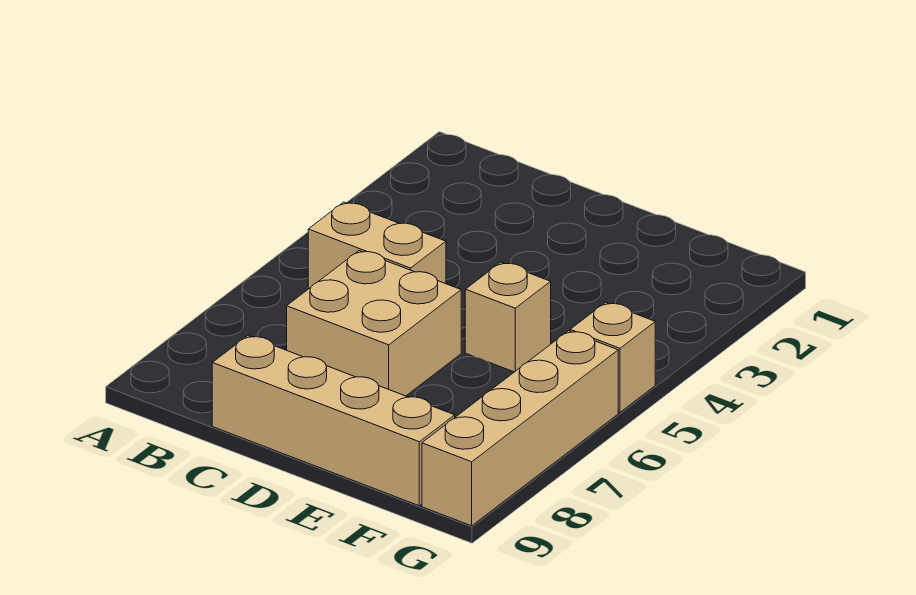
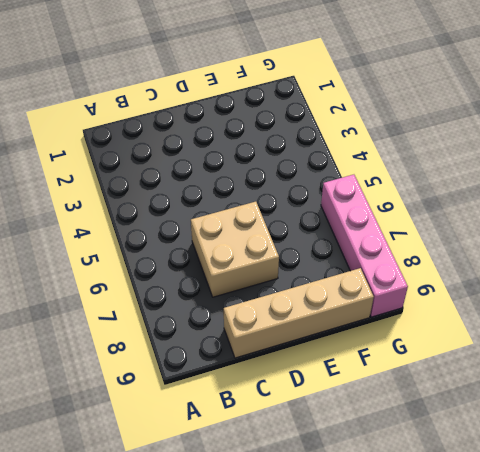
pink 1x4 brick [321,175,408,317] -> tan 1x4 brick [422,331,618,526]
none -> tan 1x2 brick [308,202,446,289]
none -> tan 1x1 brick [465,262,551,372]

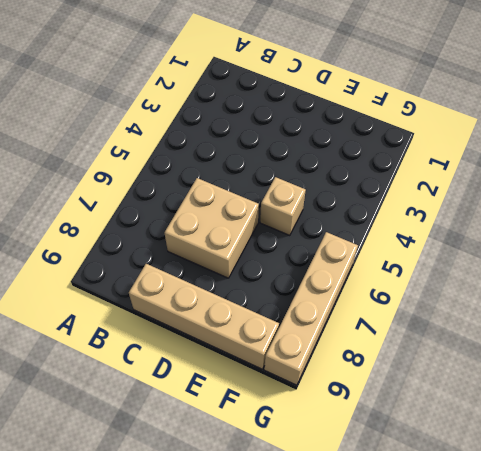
none -> tan 1x2 brick [308,202,446,289]
none -> tan 1x1 brick [570,303,655,412]

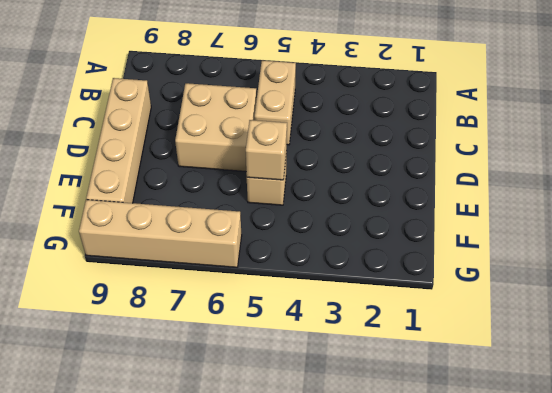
tan 1x1 brick [246,120,287,180] -> tan 1x1 brick moved to [570,303,655,412]

